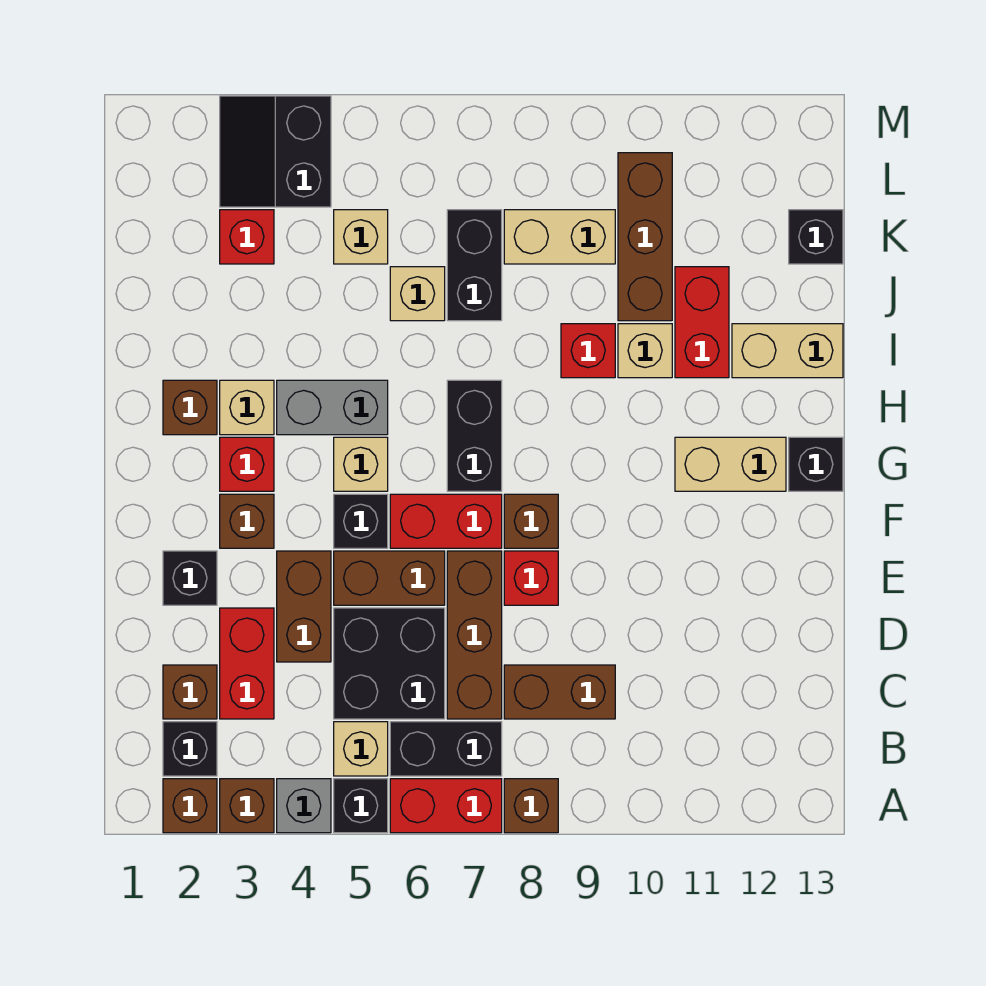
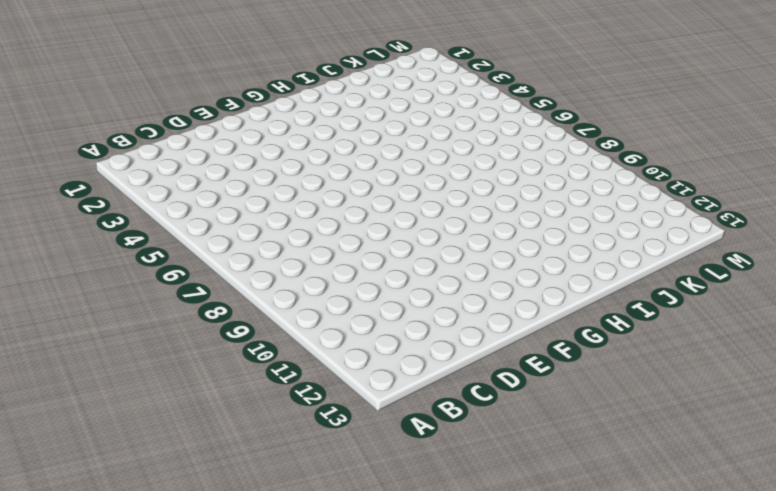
none -> brown 1x1 brick [163,779,217,833]
none -> brown 1x1 brick [220,779,274,833]
none -> grey 1x1 brick [277,779,331,833]
none -> black 1x1 brick [334,779,388,833]

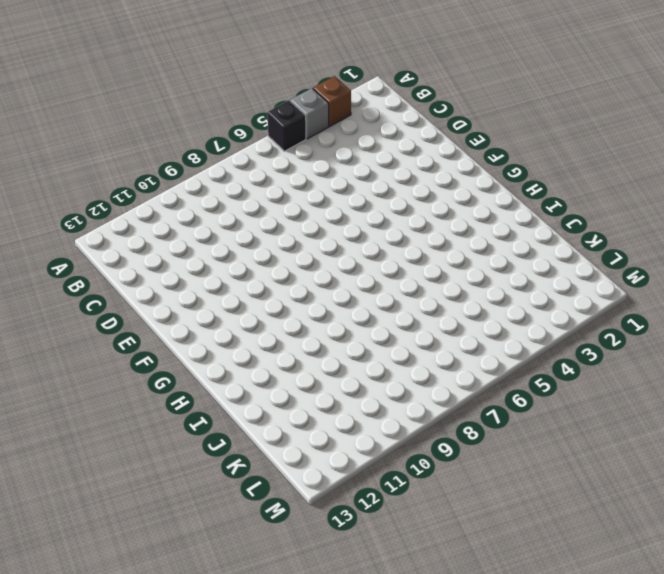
none -> brown 1x1 brick [163,779,217,833]
none -> red 1x2 brick [390,779,502,833]
none -> brown 1x1 brick [504,779,558,833]
none -> black 1x1 brick [163,722,217,776]

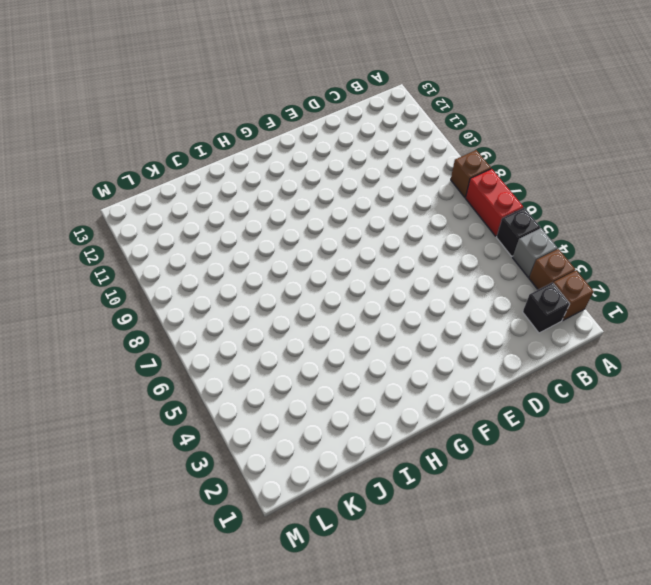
none -> tan 1x1 brick [334,722,388,776]
none -> black 1x2 brick [390,722,502,776]
none -> brown 1x1 brick [163,665,217,719]
none -> red 1x2 brick [220,608,274,719]

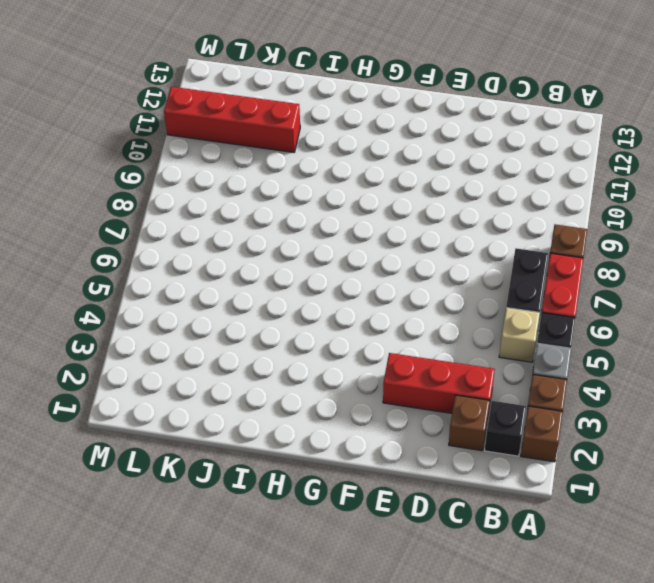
red 1x3 brick [383,353,495,414] -> red 1x2 brick [220,608,274,719]
red 1x4 brick [164,87,300,152] -> red 1x2 brick [675,267,729,378]
none -> black 2x2 brick [334,608,445,719]
none -> brown 1x3 brick [447,551,502,719]
none -> brown 1x2 brick [504,665,615,719]
none -> brown 1x2 brick [277,551,331,662]

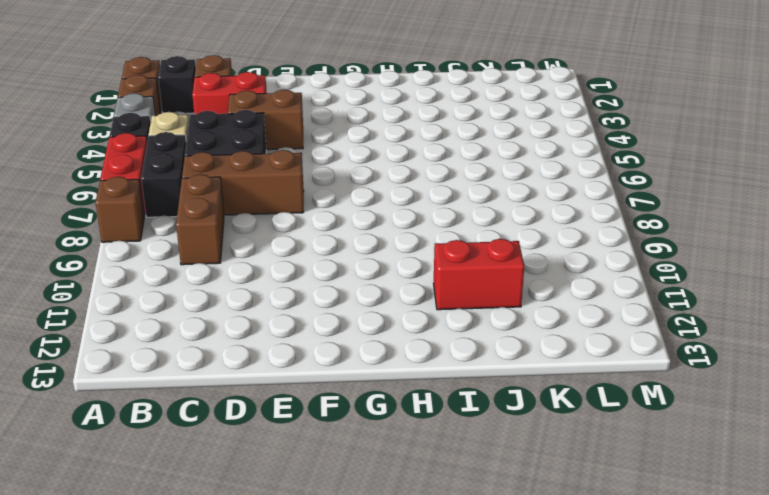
none -> black 1x1 brick [163,551,217,605]
none -> brown 1x2 brick [334,551,445,605]
none -> red 1x1 brick [504,551,558,605]
none -> brown 1x1 brick [220,494,274,548]

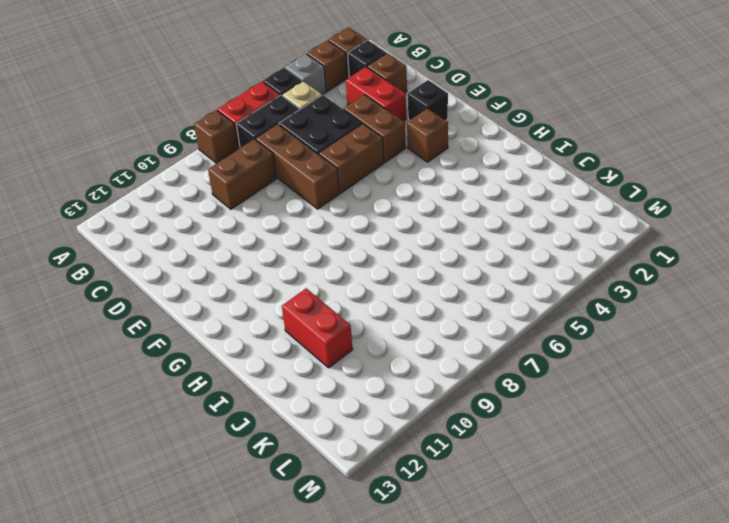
none -> red 1x1 brick [504,551,558,605]
none -> black 1x1 brick [334,494,388,548]
none -> red 1x2 brick [390,494,502,548]
none -> brown 1x1 brick [504,494,558,548]

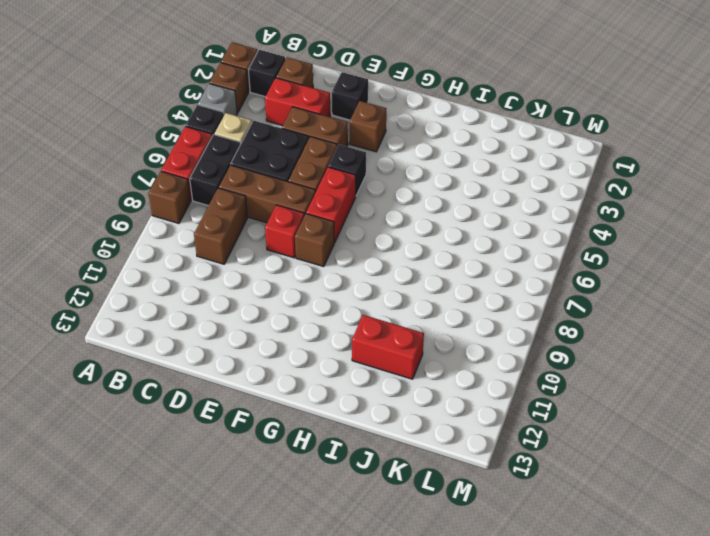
none -> red 1x1 brick [220,437,274,491]
none -> tan 1x1 brick [334,437,388,491]
none -> black 1x2 brick [447,380,502,491]
none -> tan 1x2 brick [675,437,786,491]

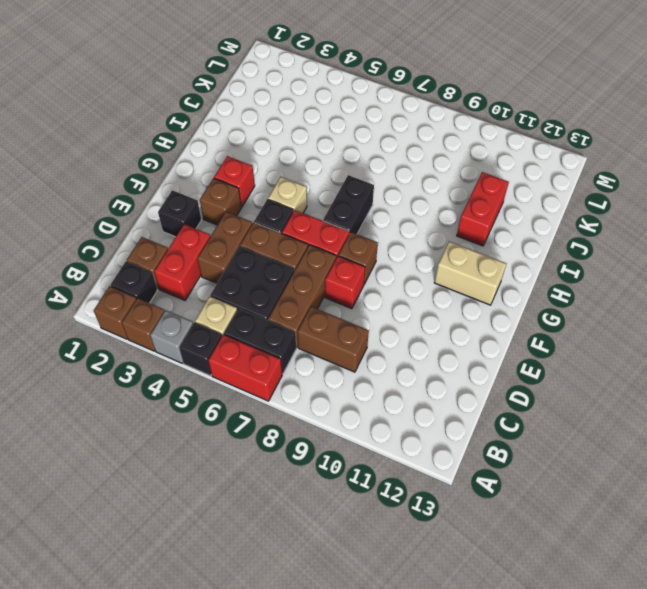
none -> brown 1x1 brick [504,779,558,833]
none -> black 1x1 brick [789,437,843,491]
none -> brown 1x1 brick [163,380,217,435]
none -> tan 1x1 brick [220,380,274,435]

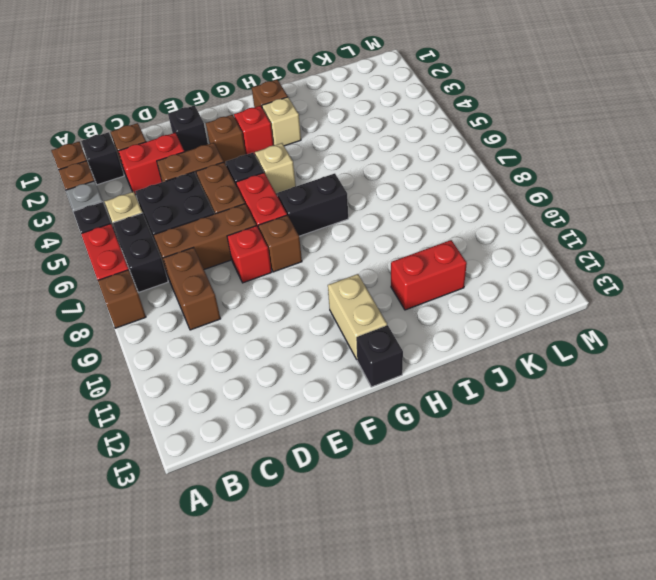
none -> grey 1x2 brick [277,380,388,435]
none -> red 1x1 brick [561,324,615,378]
none -> tan 1x1 brick [618,324,672,378]
none -> tan 1x2 brick [732,324,843,378]

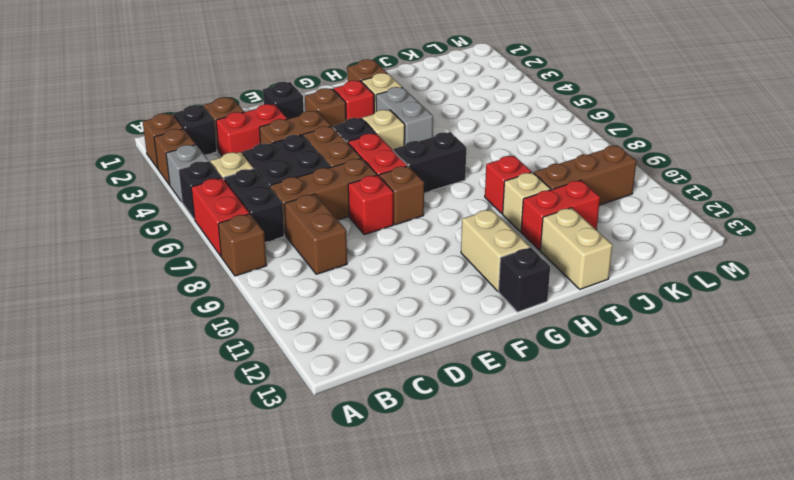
none -> tan 1x1 brick [390,267,445,321]
none -> black 1x2 brick [447,210,502,321]
none -> red 1x1 brick [220,210,274,264]
none -> tan 1x1 brick [334,210,388,264]

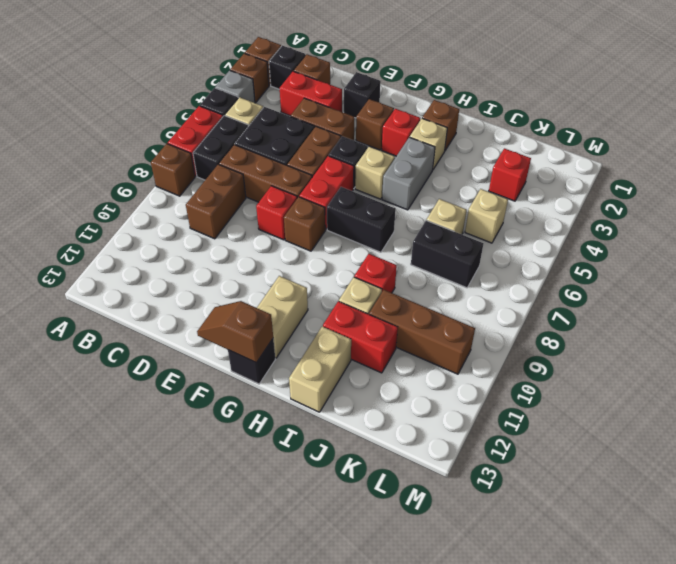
brown 1x2 slope [197,301,273,363] -> none
none -> tan 1x2 brick [504,210,615,264]
none -> black 1x1 brick [789,210,843,264]
none -> black 2x2 slope [220,96,331,207]

